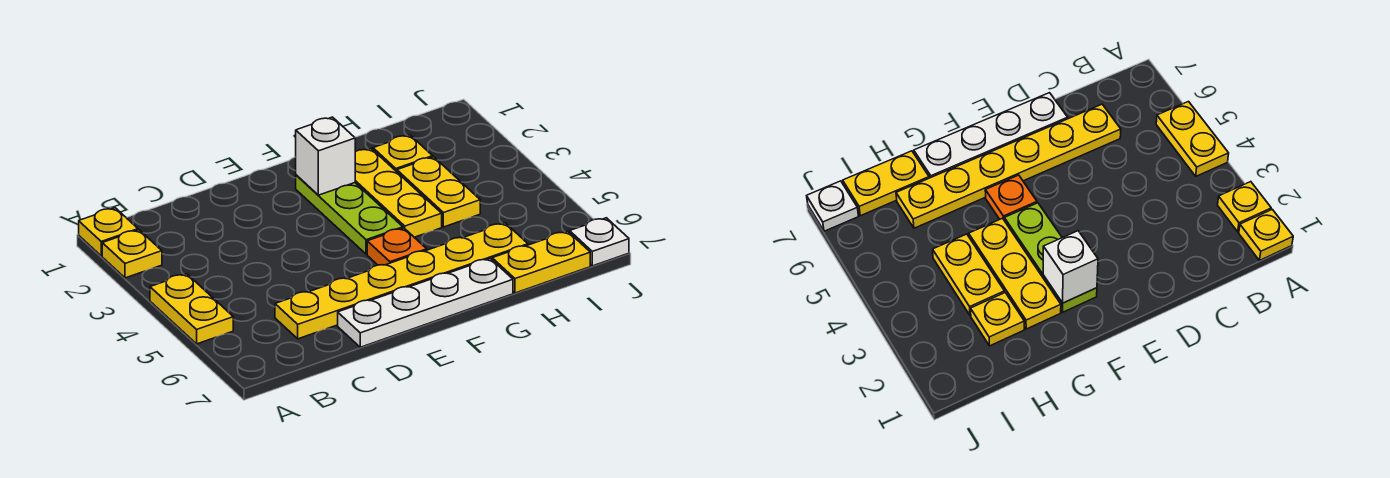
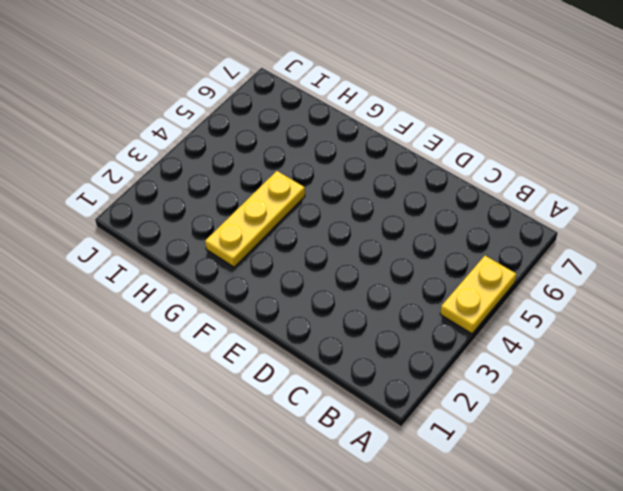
none -> yellow 1x1 plate [79,208,138,256]
none -> yellow 1x1 plate [102,230,162,278]
none -> yellow 1x6 plate [275,223,528,339]

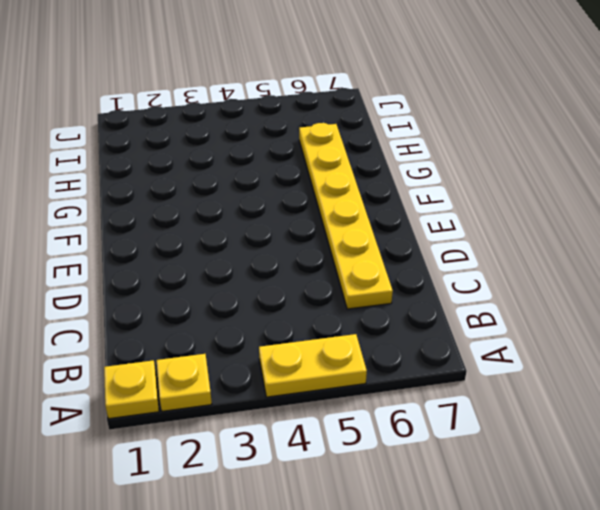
none -> white 1x4 plate [338,258,513,347]
none -> lime 1x3 plate [296,175,403,254]
none -> orange 1x1 plate [367,228,427,265]

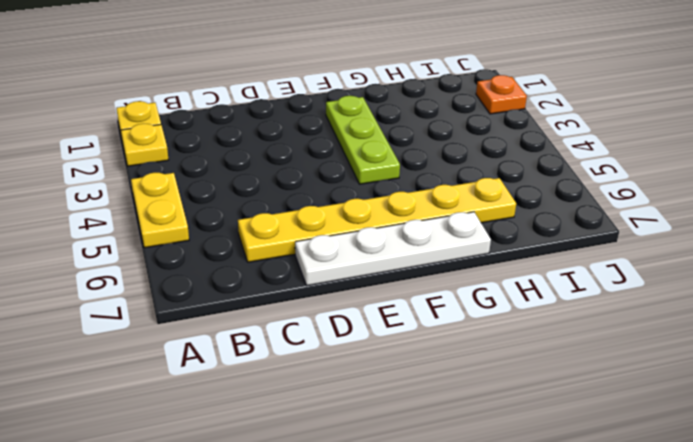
orange 1x1 plate [476,75,527,114] -> orange 1x1 plate moved to [367,228,427,265]
none -> yellow 1x3 plate [355,149,442,237]
none -> yellow 1x1 plate [373,135,433,172]
none -> yellow 1x2 plate [397,157,480,227]

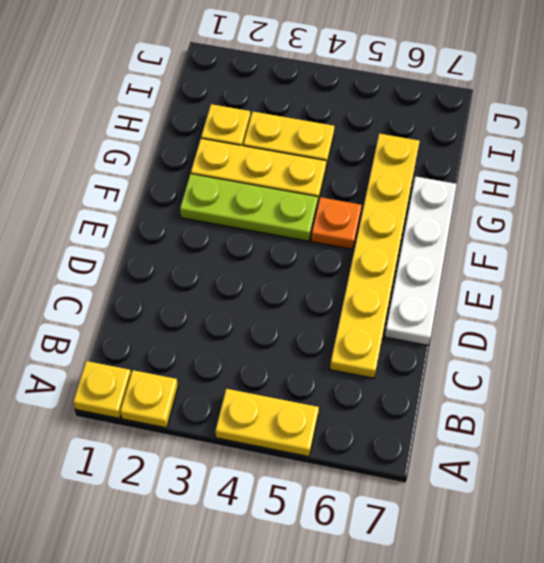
none -> yellow 1x2 plate [492,231,590,293]
none -> white 1x1 plate [570,218,629,266]
none -> white 1x1 brick [296,117,355,195]

